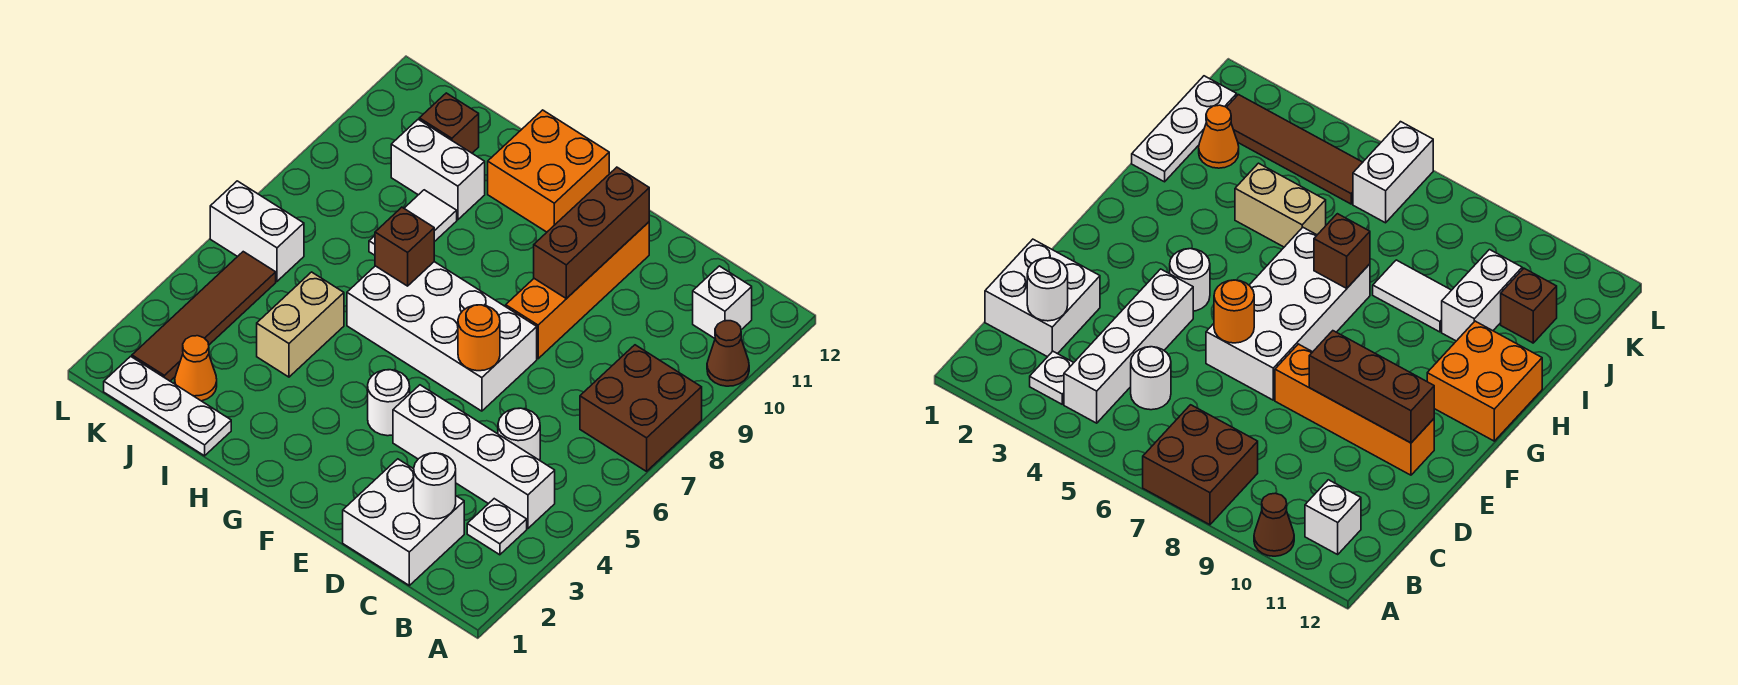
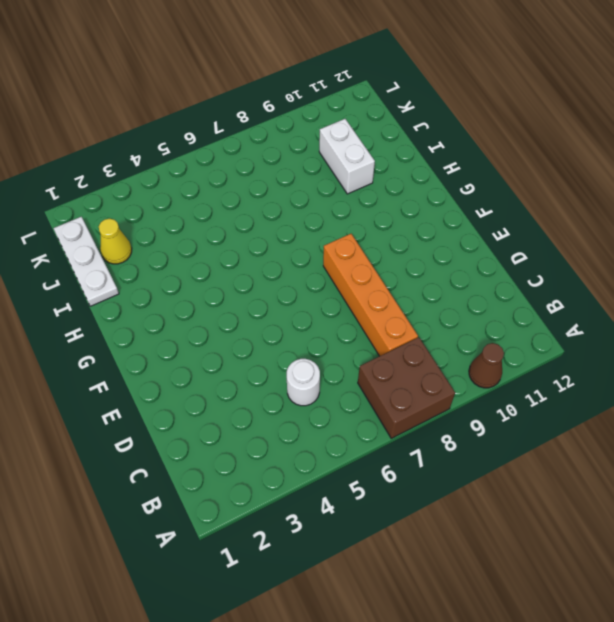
orange 1x4 brick [323,234,418,356] -> orange 1x4 brick turned to [506,222,649,359]
yellow 1x1 cone [99,219,132,264] -> orange 1x1 cone [175,336,217,401]
none -> white 1x1 plate [467,499,527,555]
none -> white 1x4 brick [393,385,555,528]
none -> white 1x1 brick [693,266,752,338]

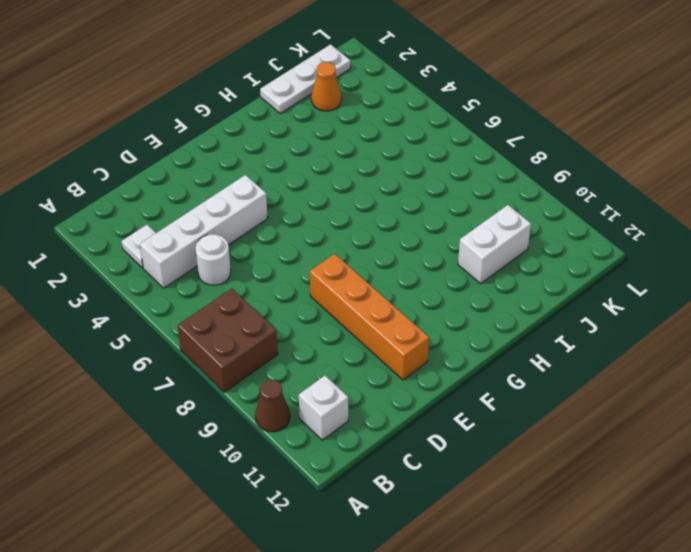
none -> white 2x2 brick [343,459,464,585]
none -> white 2x4 brick [347,262,537,411]
none -> white 1x1 round brick [368,370,410,436]

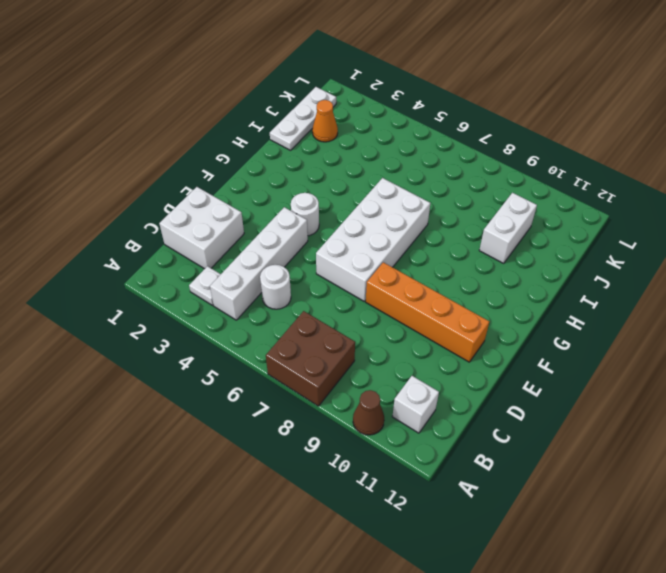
none -> orange 2x2 brick [488,110,609,232]
none -> tan 1x2 brick [257,272,344,377]
none -> white 1x2 tile [369,190,457,255]

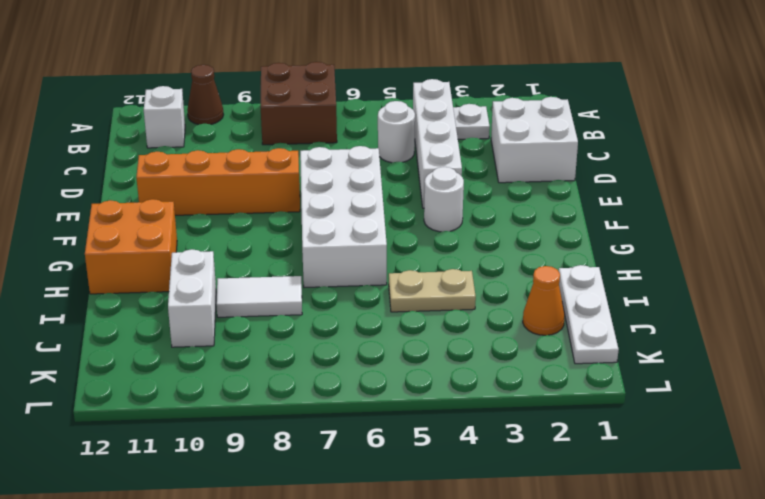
tan 1x2 plate [389,269,476,312] -> tan 1x2 brick [257,272,344,377]
none -> brown 1x1 brick [419,93,479,153]
none -> brown 1x4 tile [132,252,276,381]
none -> white 1x2 brick [210,181,304,281]

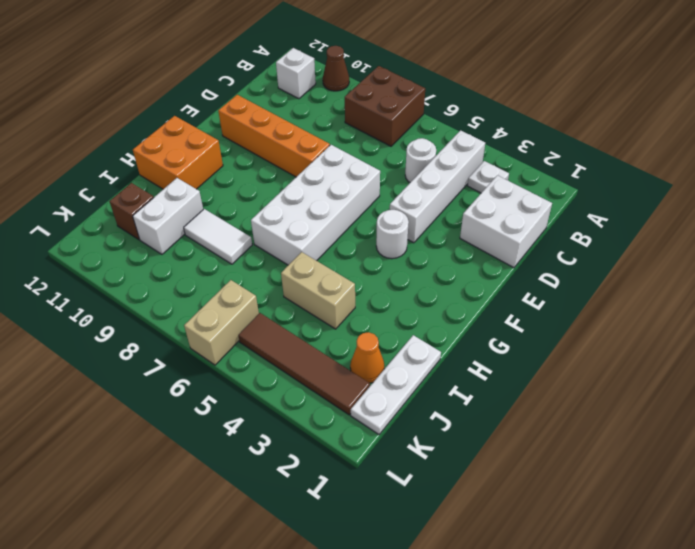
tan 1x2 brick [184,280,259,365] -> white 1x2 brick [210,181,304,281]
none -> white 1x1 round brick [414,453,456,519]
none -> orange 1x1 round brick [458,305,500,371]
none -> brown 1x3 brick [534,167,649,299]

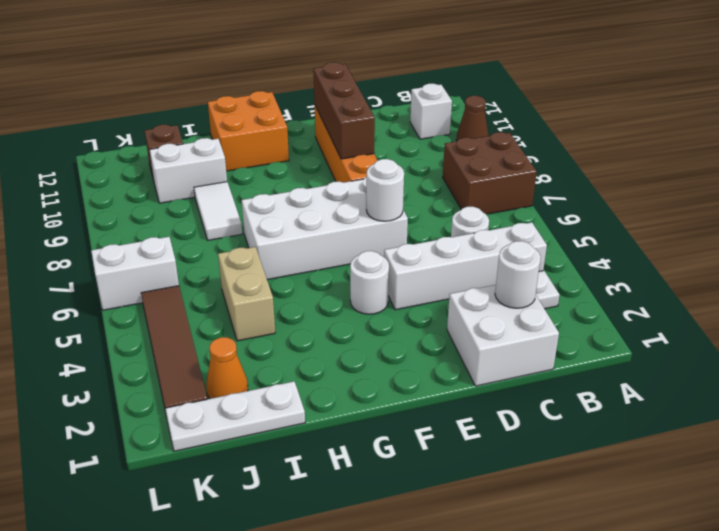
white 1x1 round brick [366,159,404,221] -> orange 1x1 round brick [458,305,500,371]
none -> brown 1x1 brick [375,207,434,286]

